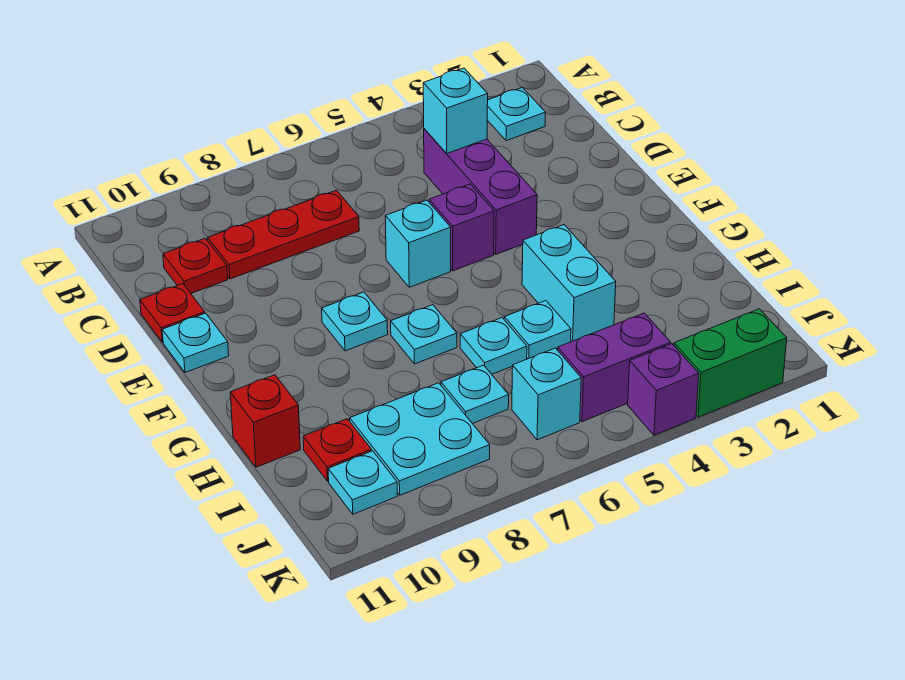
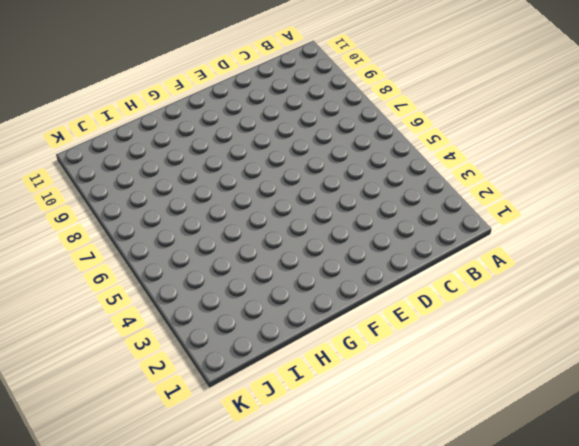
none -> cyan 1x1 plate [487,87,545,141]
none -> purple 1x3 brick [424,129,537,254]
none -> red 1x3 plate [208,190,359,279]

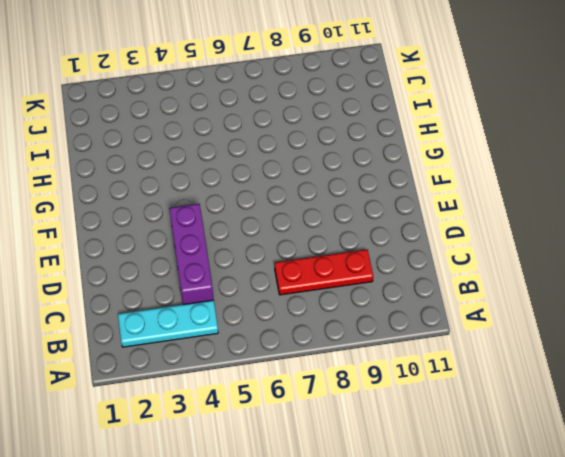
cyan 1x3 plate [118,300,218,347] -> cyan 1x1 plate [487,87,545,141]
none -> red 1x1 plate [163,238,228,293]
none -> red 1x1 plate [140,284,205,342]
none -> purple 1x1 brick [429,184,494,271]

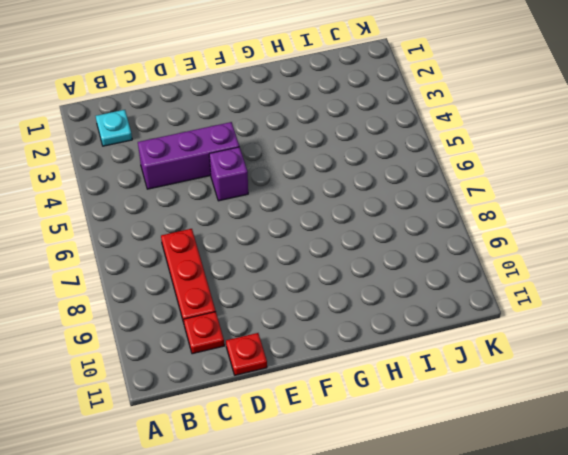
none -> cyan 1x1 brick [385,200,451,287]
none -> cyan 1x1 plate [162,313,229,373]
none -> cyan 1x1 plate [322,292,388,351]

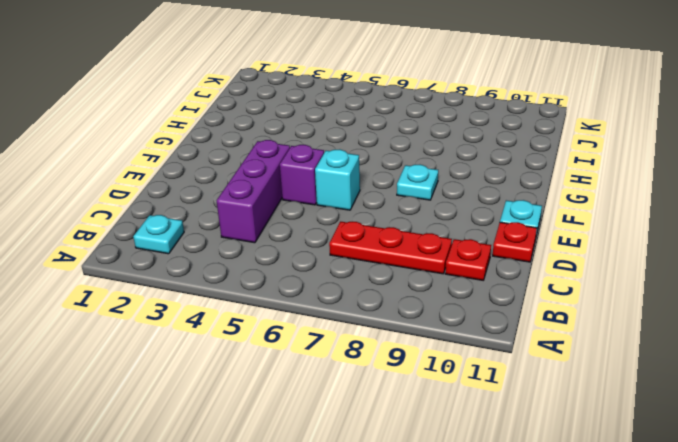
none -> cyan 1x2 brick [522,225,616,341]
none -> cyan 1x1 plate [391,305,457,364]
none -> cyan 1x1 plate [504,301,571,359]

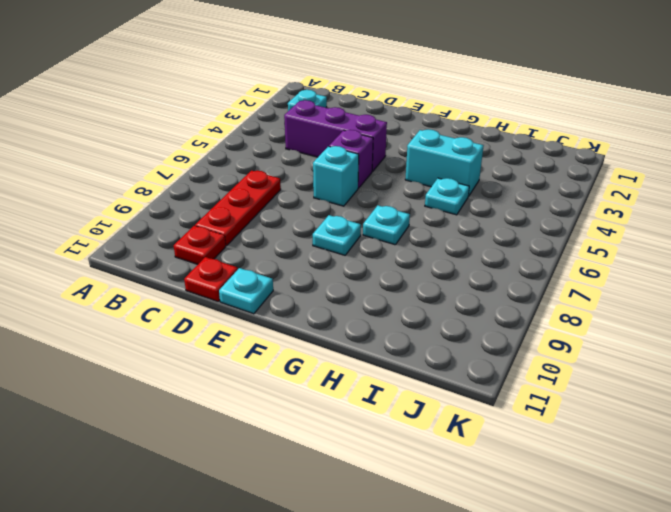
none -> cyan 1x1 plate [460,318,527,374]
none -> red 1x1 brick [230,375,300,467]
none -> cyan 1x1 plate [441,365,509,424]

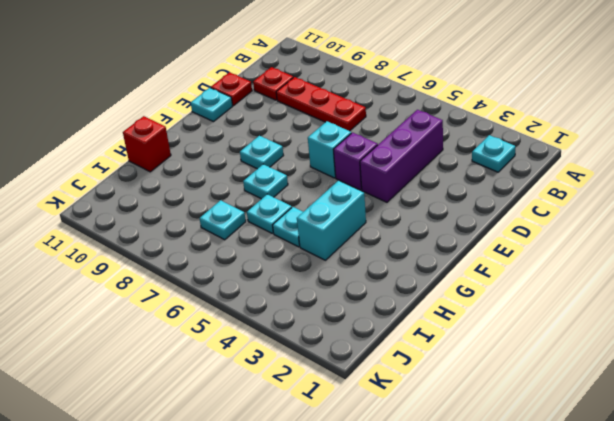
none -> cyan 2x2 plate [350,383,490,495]
none -> red 1x1 plate [303,419,371,481]
none -> purple 1x2 brick [558,313,671,422]

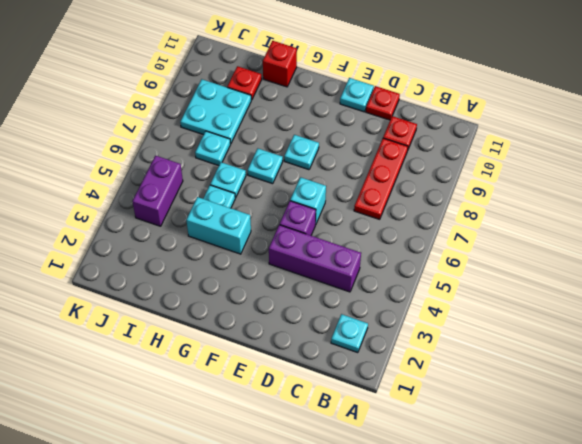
none -> cyan 1x1 brick [512,348,581,440]
none -> cyan 1x1 plate [328,451,397,514]
none -> green 1x2 brick [674,309,787,417]

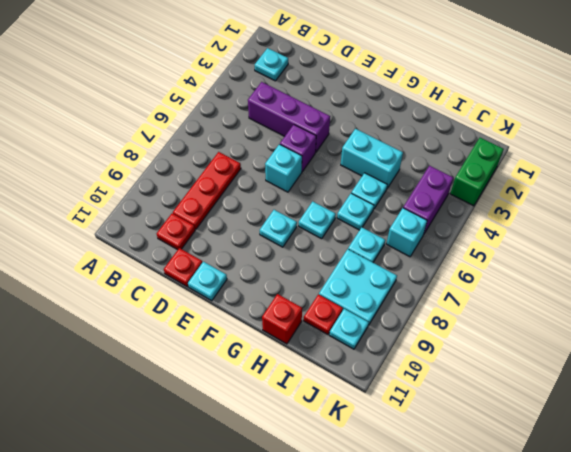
none -> purple 1x1 brick [628,344,699,435]
none -> cyan 1x1 brick [423,68,488,153]

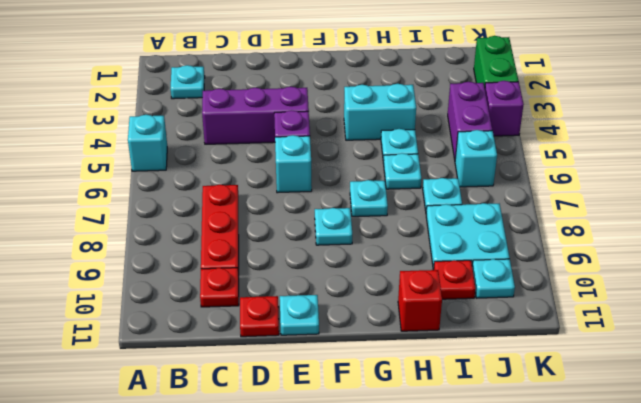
cyan 1x1 brick [128,115,167,171] -> cyan 1x1 brick moved to [423,68,488,153]

